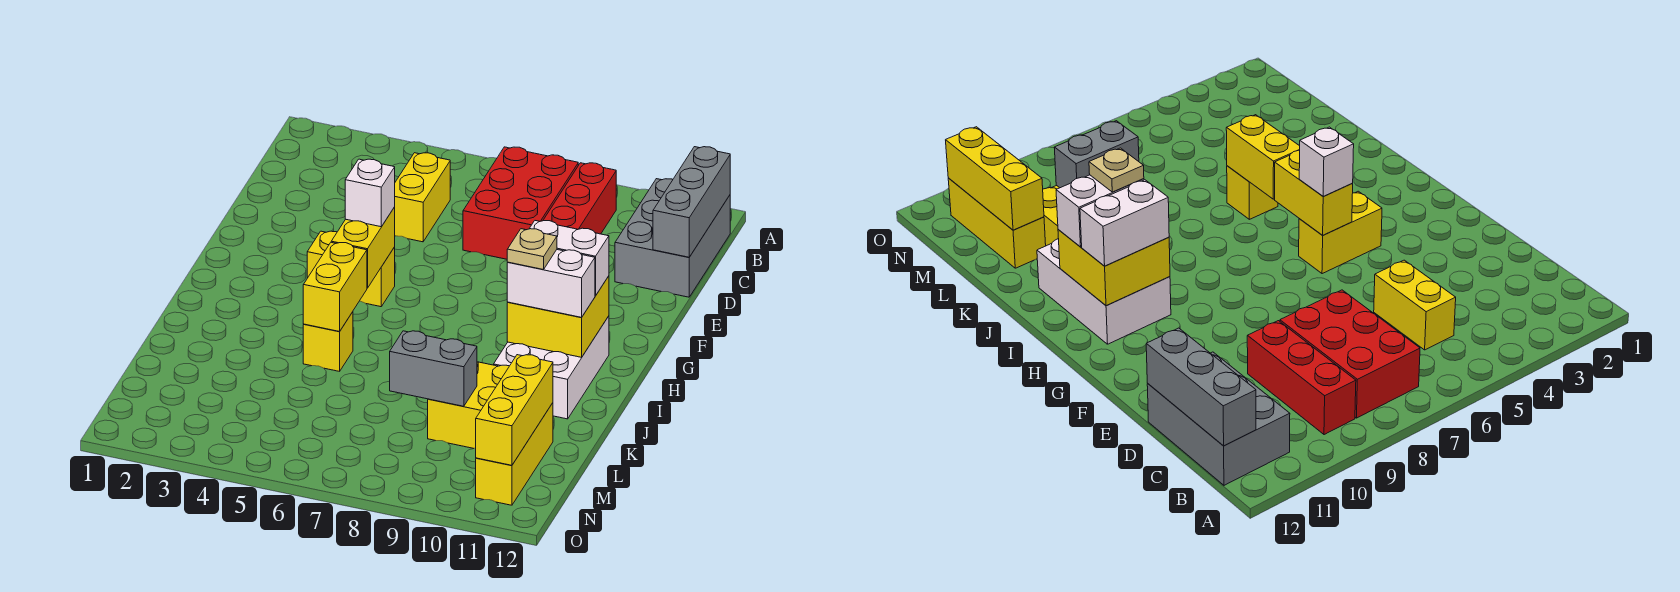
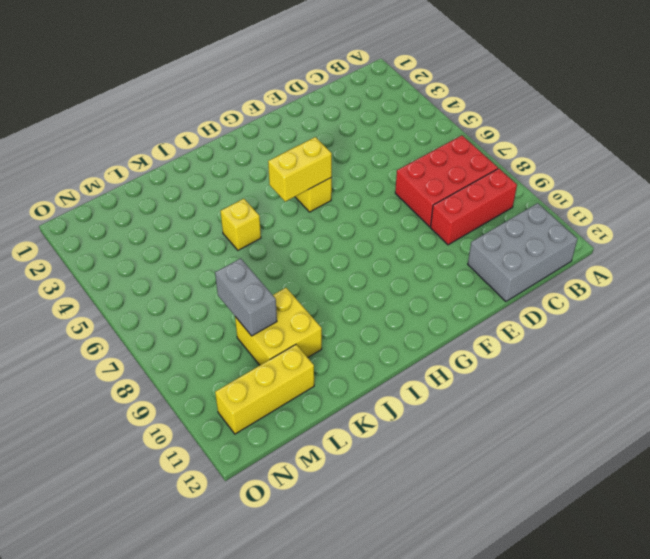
none -> yellow 1x2 brick [395,153,450,242]
none -> white 2x3 brick [494,316,609,419]
none -> grey 1x3 brick [653,147,730,257]

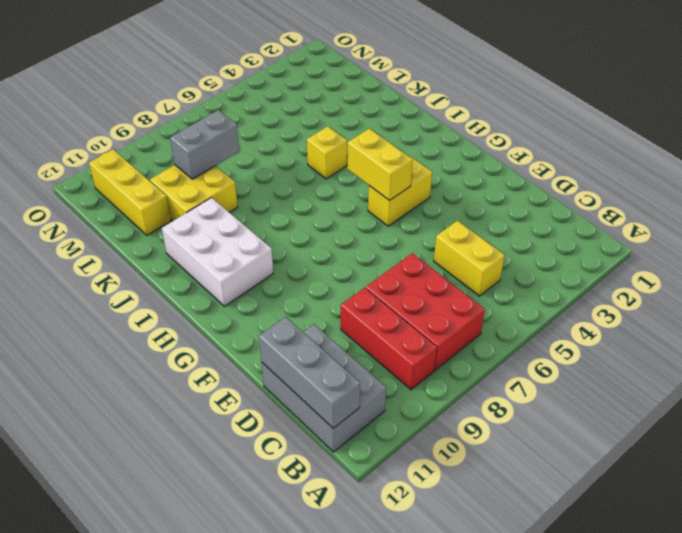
none -> yellow 2x2 brick [507,276,609,357]
none -> yellow 1x2 brick [303,242,367,331]
none -> yellow 1x3 brick [476,355,553,465]

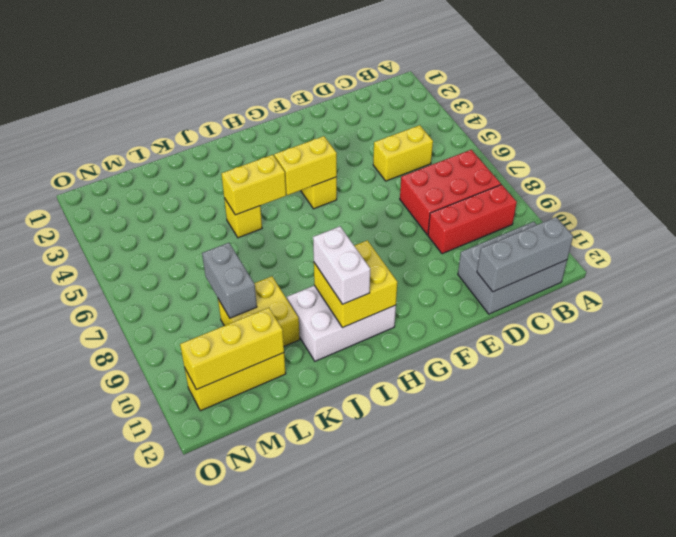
none -> white 1x1 brick [345,159,395,227]
none -> white 1x2 brick [529,221,609,296]
none -> tan 1x1 plate [507,229,557,270]

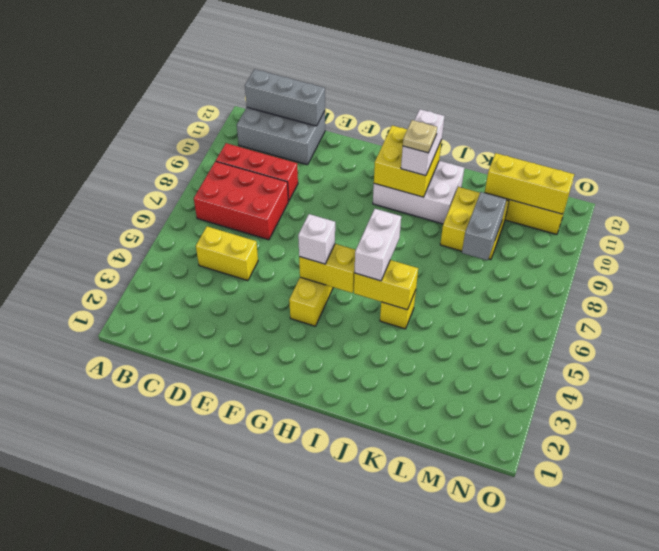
white 1x2 brick [355,209,401,281] -> white 1x2 brick moved to [529,221,609,296]

